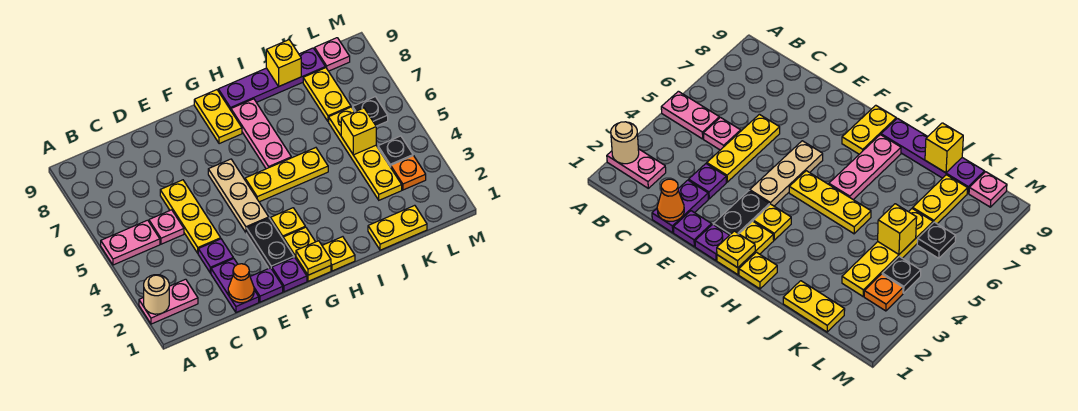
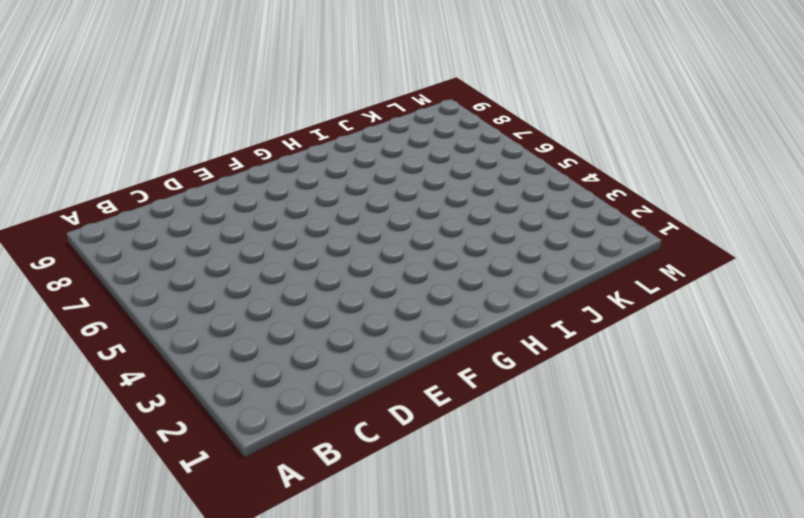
none -> pink 1x2 plate [139,279,198,324]
none -> pink 1x2 plate [101,220,160,265]
none -> pink 1x1 plate [149,210,184,244]

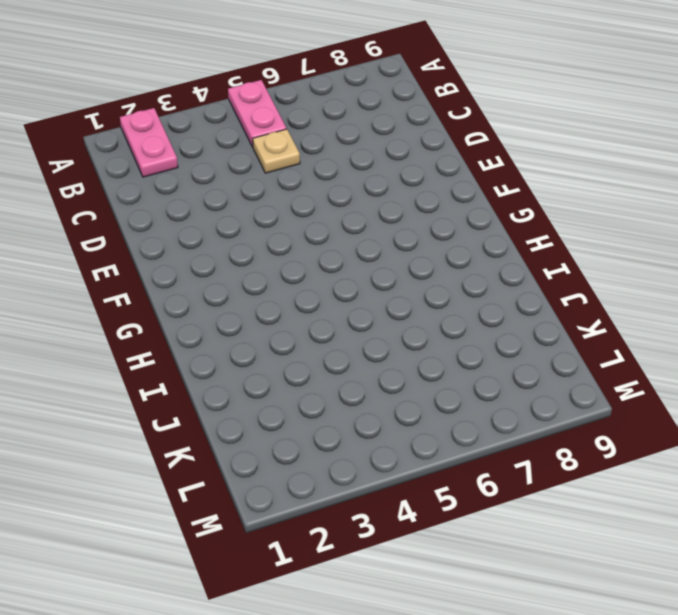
tan 1x1 plate [253,129,300,173] -> pink 1x1 plate [149,210,184,244]
none -> purple 1x2 plate [211,258,259,312]
none -> purple 1x1 plate [198,239,233,273]
none -> yellow 1x3 plate [160,180,221,253]

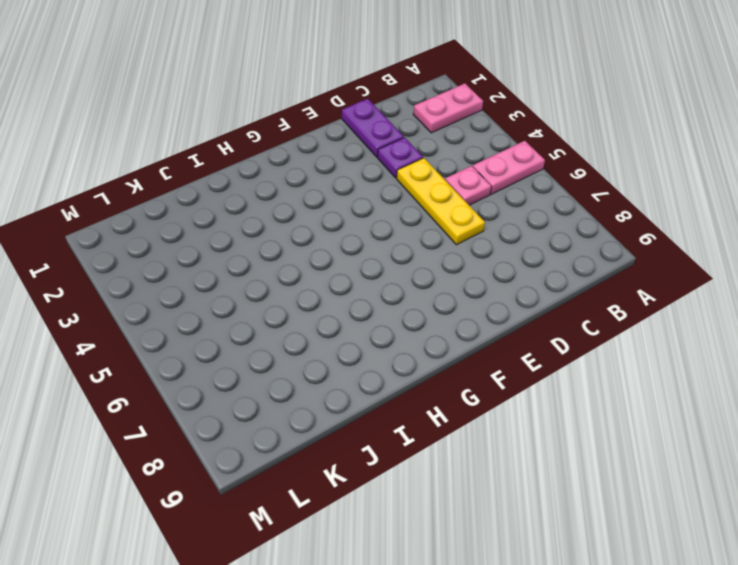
none -> purple 1x1 plate [250,268,283,302]
none -> purple 1x1 plate [272,257,307,292]
none -> black 1x2 plate [246,218,294,269]

